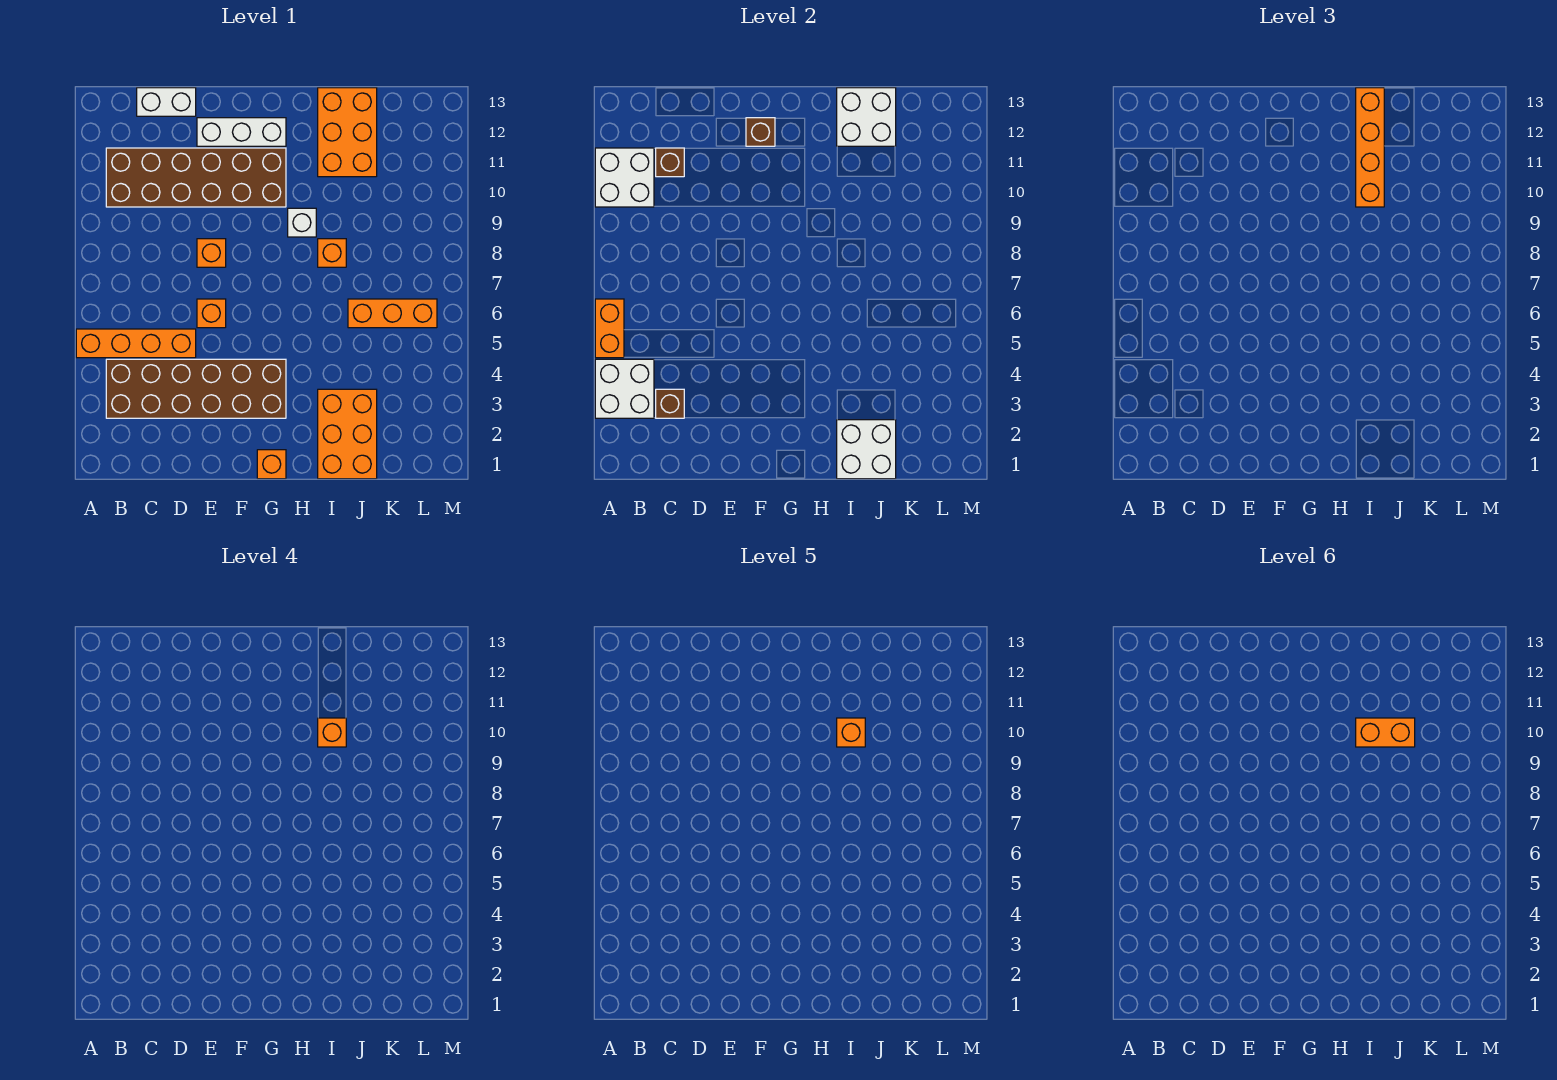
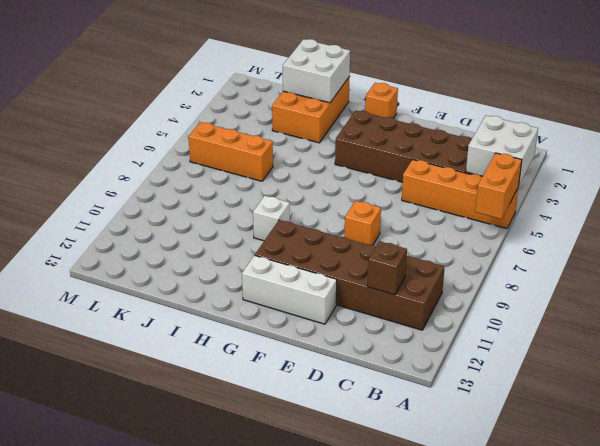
none -> white 1x2 brick [137,88,196,116]
none -> orange 1x1 brick [197,299,226,328]
none -> orange 1x1 brick [318,239,346,267]

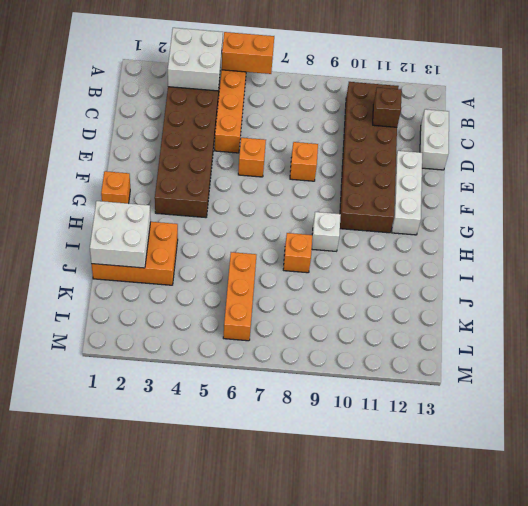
none -> orange 2x3 brick [318,88,377,177]
none -> white 2x2 brick [595,148,654,207]
none -> brown 1x1 brick [656,389,684,418]

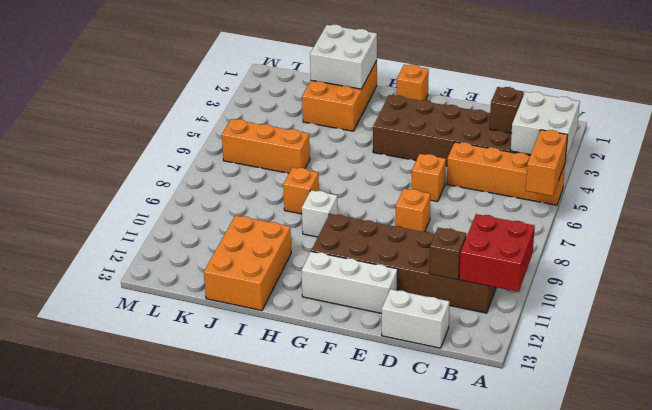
red 2x2 brick [459,214,535,292] -> white 2x2 brick [595,148,654,207]
none -> brown 1x1 brick [746,118,775,146]
none -> white 2x2 brick [837,88,896,146]
none -> orange 1x4 brick [1356,88,1384,207]

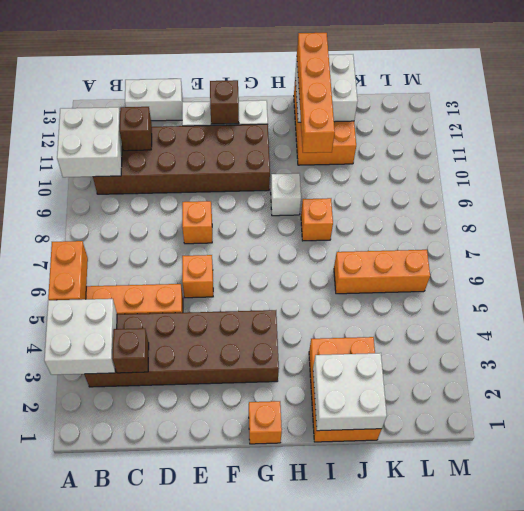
none -> orange 1x1 brick [318,718,346,747]
none -> orange 1x1 brick [837,718,865,747]
none -> orange 1x2 brick [1356,718,1415,747]

